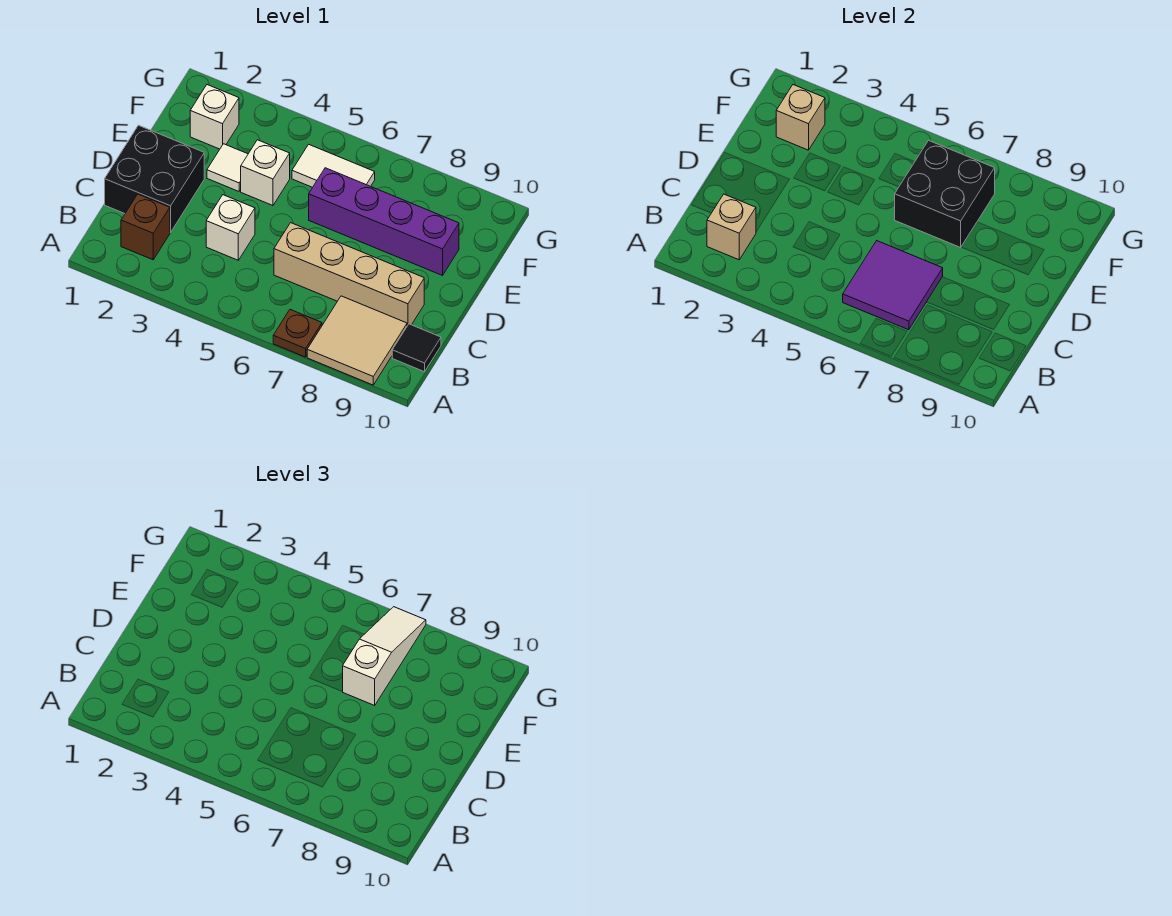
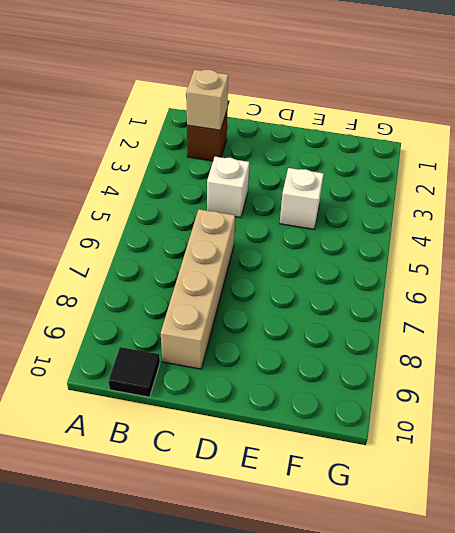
none -> brown 1x1 plate [273,310,322,357]
none -> tan 2x2 tile [307,296,407,385]
none -> black 2x2 brick [105,125,204,232]

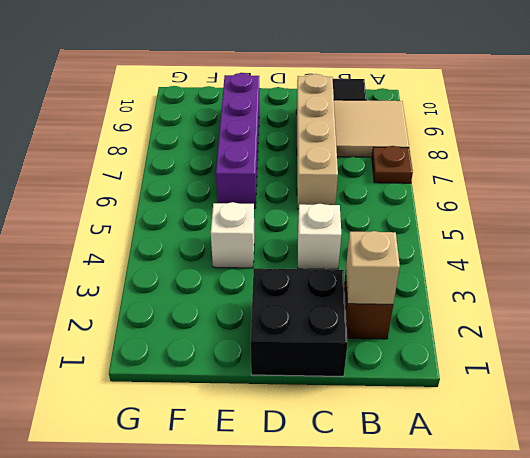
none -> white 1x1 tile [207,144,248,191]
none -> white 1x1 brick [190,85,239,149]
none -> white 1x2 tile [292,144,375,187]

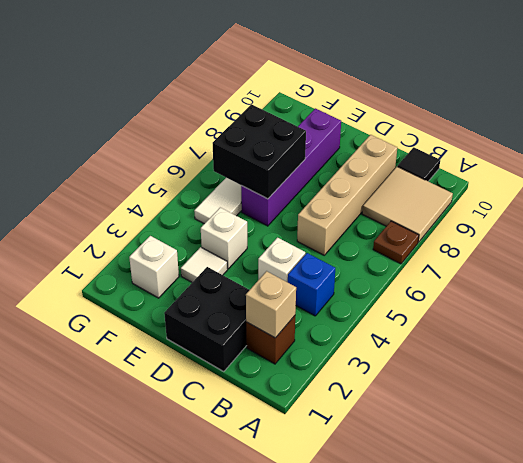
blue 1x1 brick [288,253,335,316] -> none
none -> purple 2x2 tile [843,241,943,330]
none -> tan 1x1 brick [776,85,825,150]
none -> white 1x3 slope [343,607,426,705]

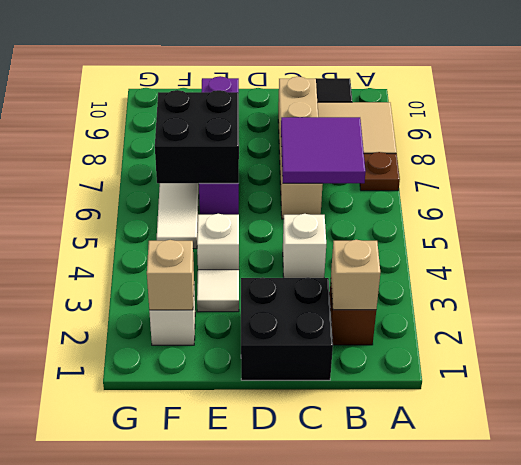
none -> white 1x3 slope [343,607,426,705]

